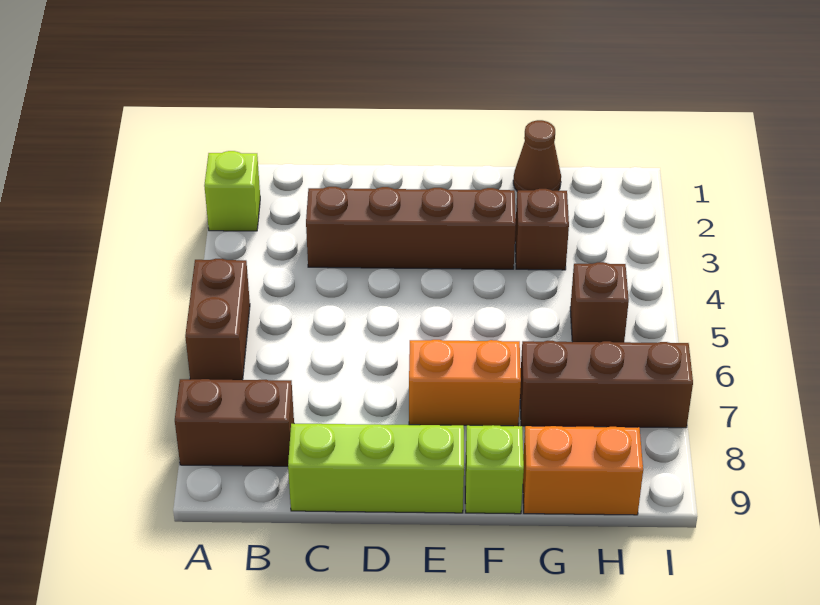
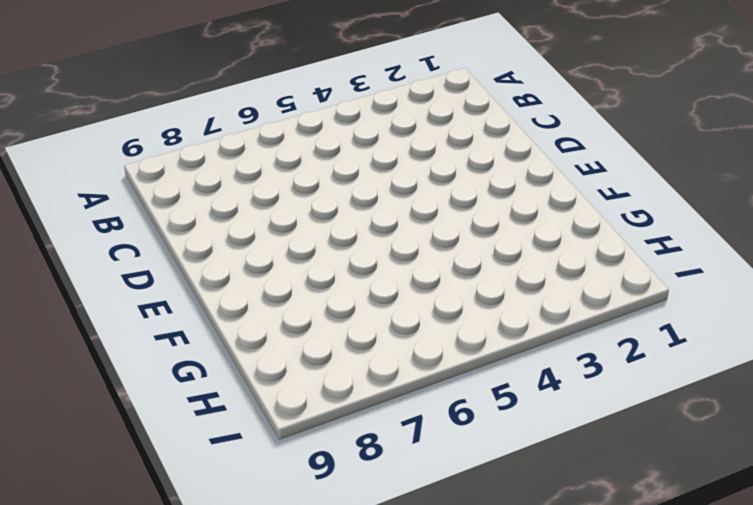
none -> lime 1x1 brick [204,151,260,231]
none -> brown 1x2 brick [185,259,250,380]
none -> brown 1x2 brick [175,379,294,466]

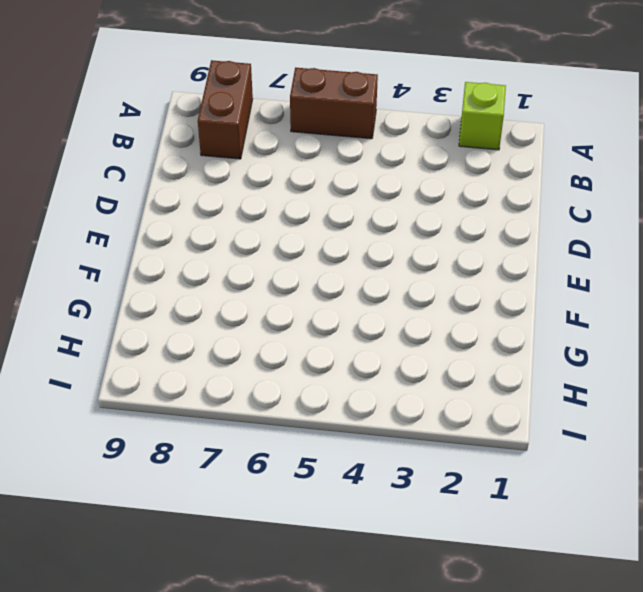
none -> brown 1x4 brick [306,187,516,269]
none -> lime 1x3 brick [288,424,464,513]
none -> orange 1x2 brick [409,340,521,426]

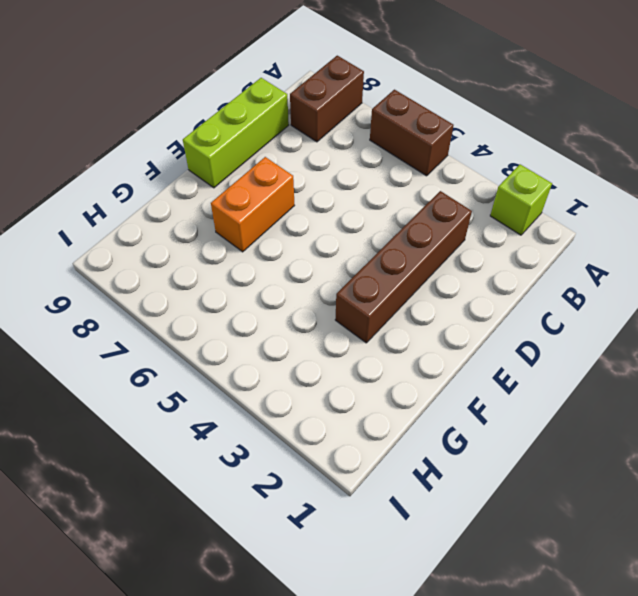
none -> lime 1x1 brick [465,425,524,514]
none -> brown 1x1 cone [513,120,561,191]
none -> brown 1x1 brick [515,189,569,270]

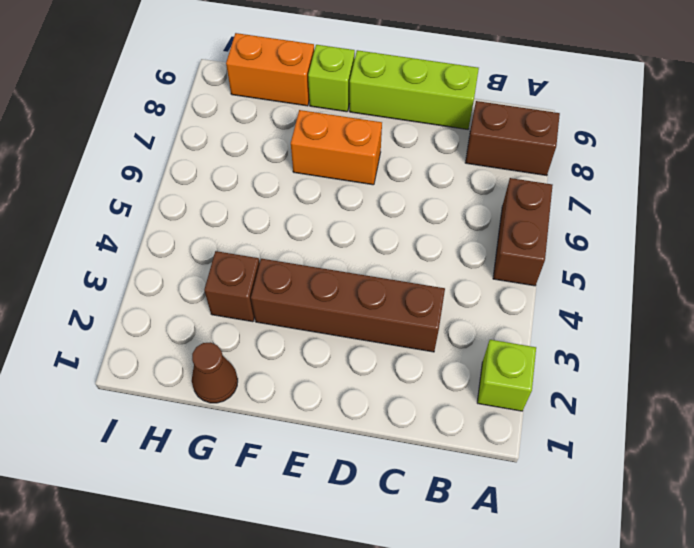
none -> brown 1x3 brick [520,341,693,428]
none -> brown 1x1 brick [570,262,629,342]

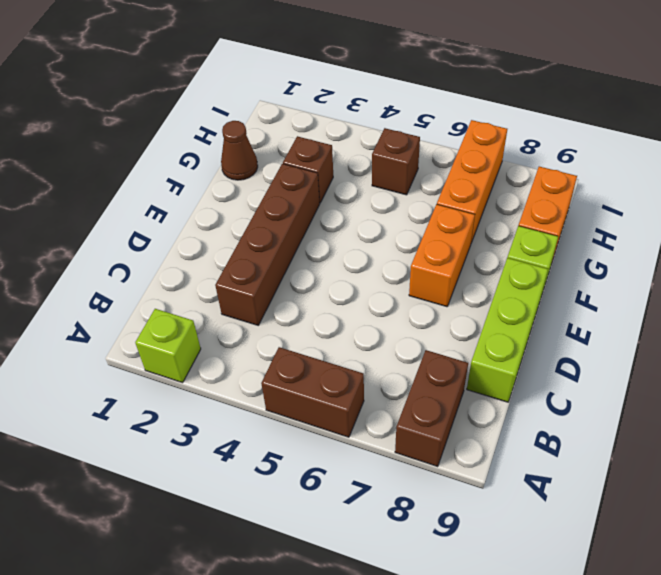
orange 1x3 brick [437,120,507,243] -> brown 1x3 brick [520,341,693,428]

